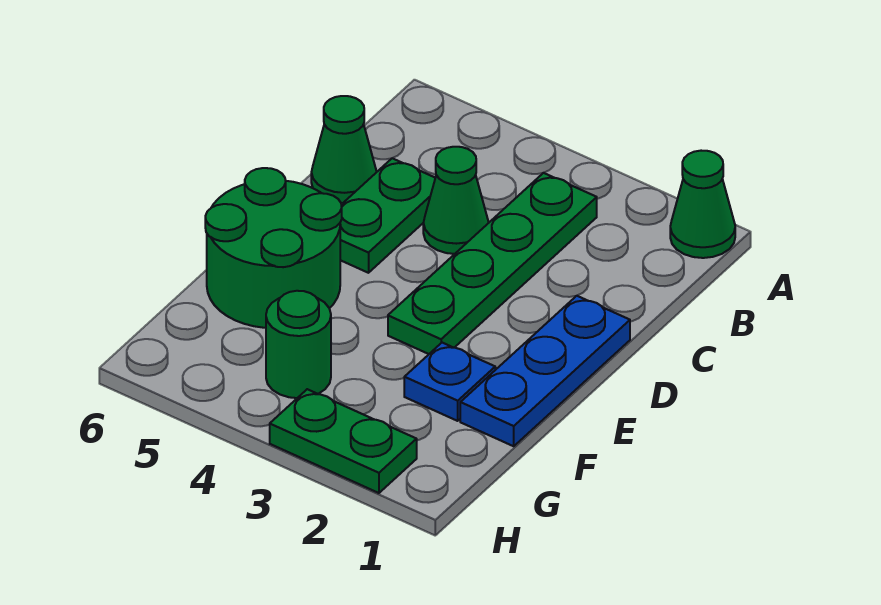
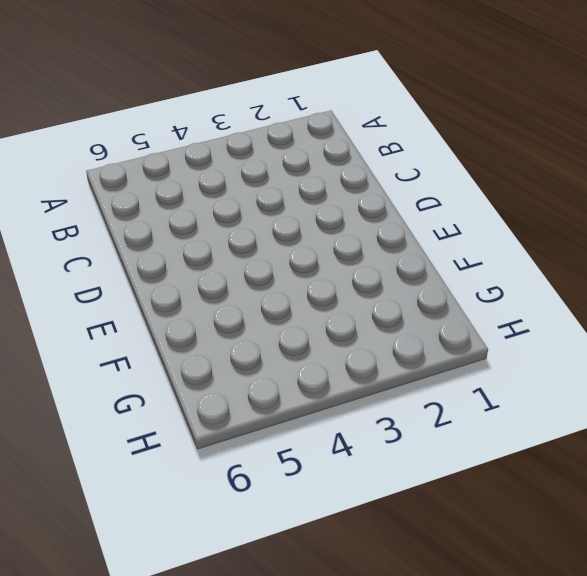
none -> green 1x1 cone [670,151,735,258]
none -> green 1x4 plate [388,173,597,354]

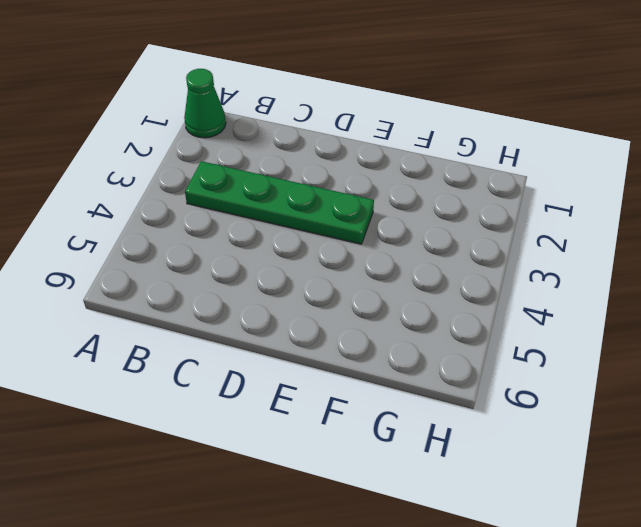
none -> green 1x1 cone [423,147,489,254]
none -> green 1x2 plate [340,158,435,273]

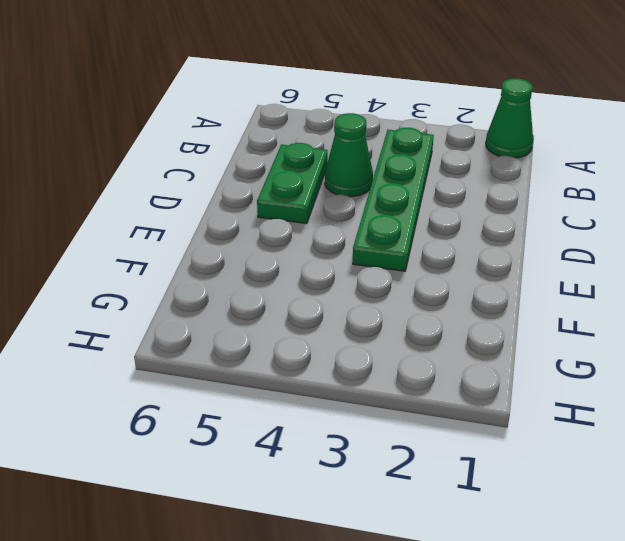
none -> green 1x1 cone [311,96,377,203]
none -> blue 1x3 plate [460,296,630,446]

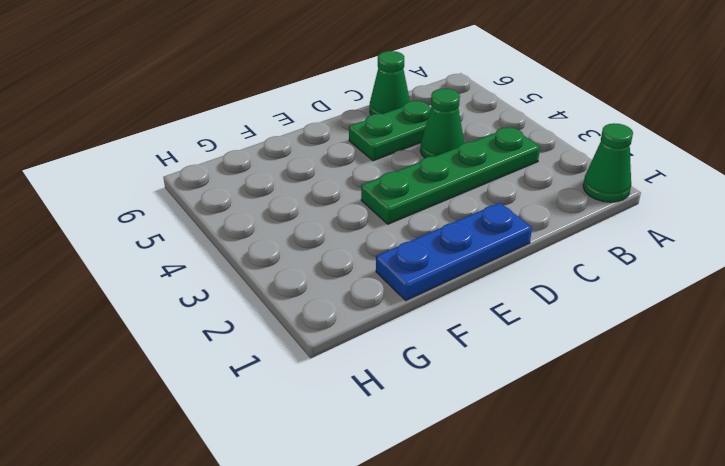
none -> green 2x2 round brick [205,168,342,328]
none -> blue 1x1 plate [404,343,495,421]

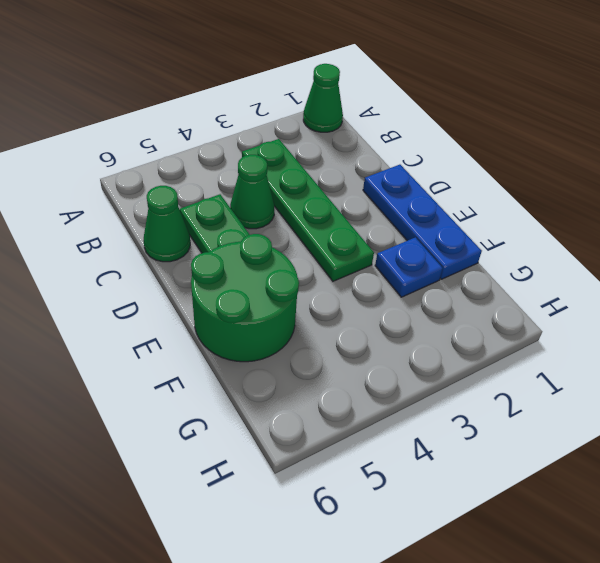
none -> green 1x1 round brick [266,291,331,398]
none -> green 1x2 plate [270,389,417,493]

